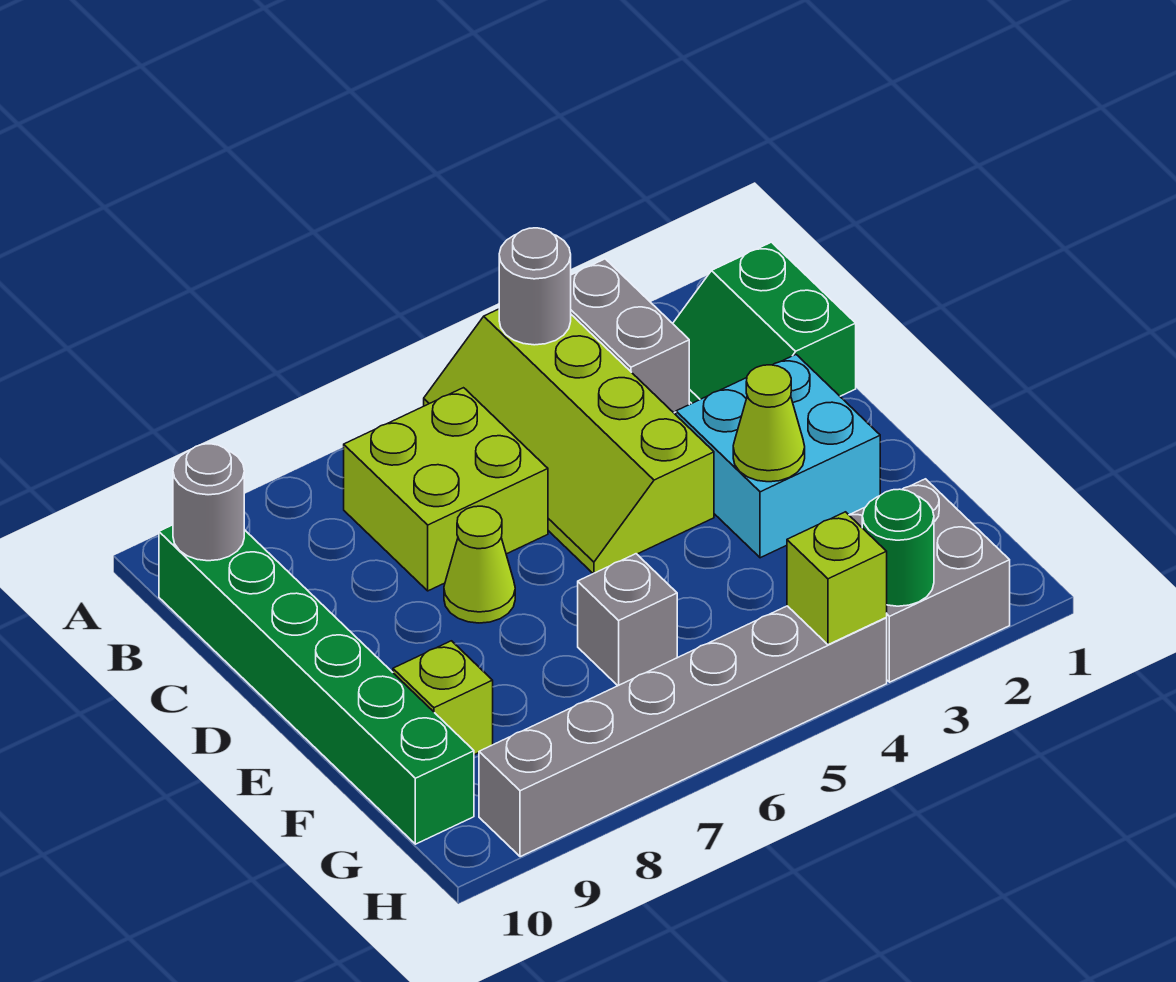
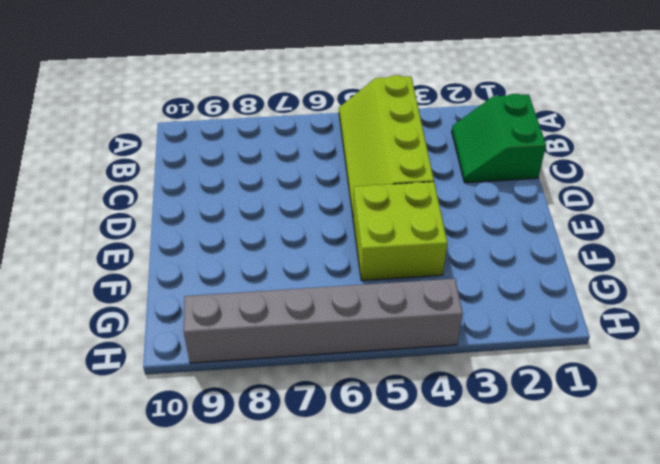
lime 2x2 brick [353,182,447,281] -> lime 2x2 brick moved to [344,388,548,591]
none -> grey 1x2 brick [571,259,689,413]
none -> green 1x6 brick [159,525,474,844]
none -> cyan 2x2 brick [676,355,880,558]

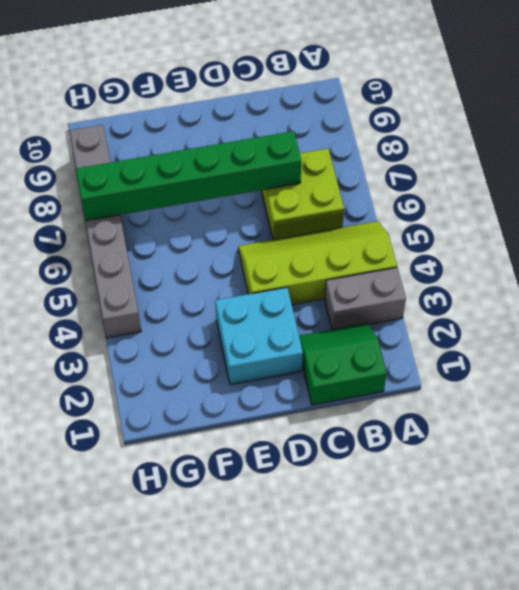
green 1x6 brick [76,131,301,221] -> green 1x6 brick moved to [159,525,474,844]
none -> lime 1x1 cone [444,506,515,623]
none -> grey 1x1 brick [578,554,677,686]
none -> lime 1x1 brick [393,641,493,755]

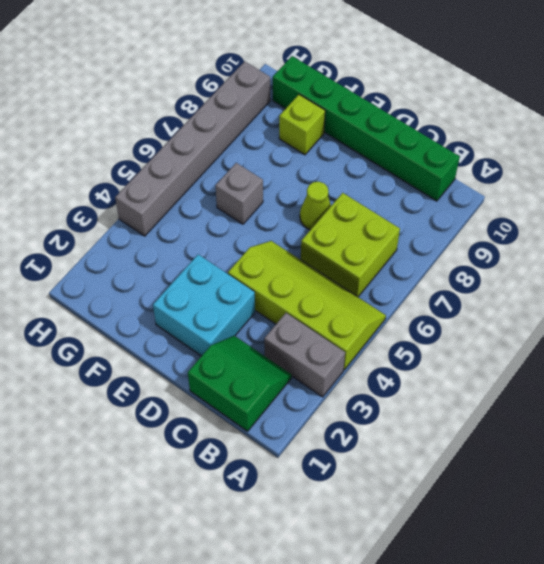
none -> grey 2x2 brick [849,479,1010,682]
none -> grey 1x1 round brick [499,228,571,345]
none -> grey 1x1 round brick [173,444,244,561]

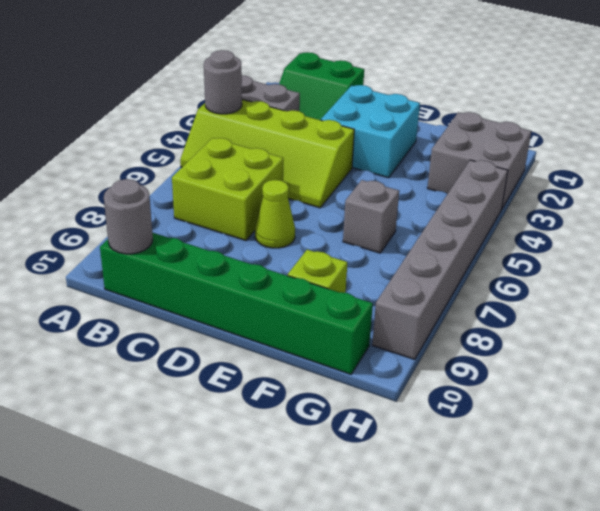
none -> lime 1x1 cone [733,365,805,482]
none -> green 1x1 round brick [862,489,934,606]
none -> lime 1x1 brick [787,512,887,645]

